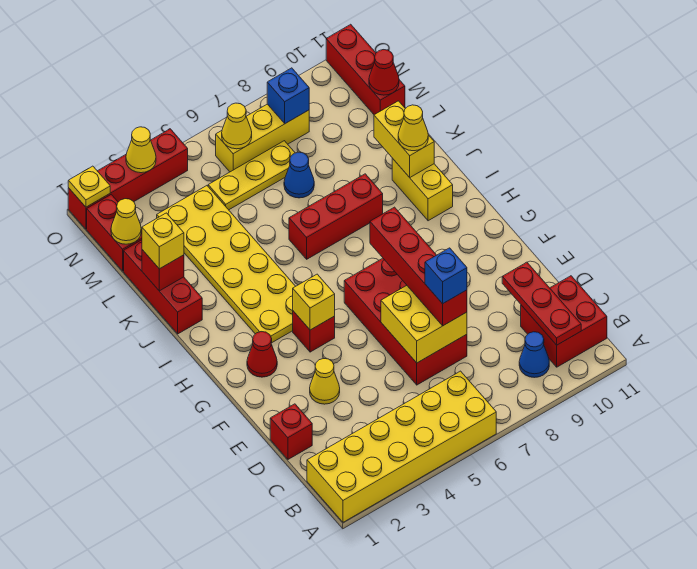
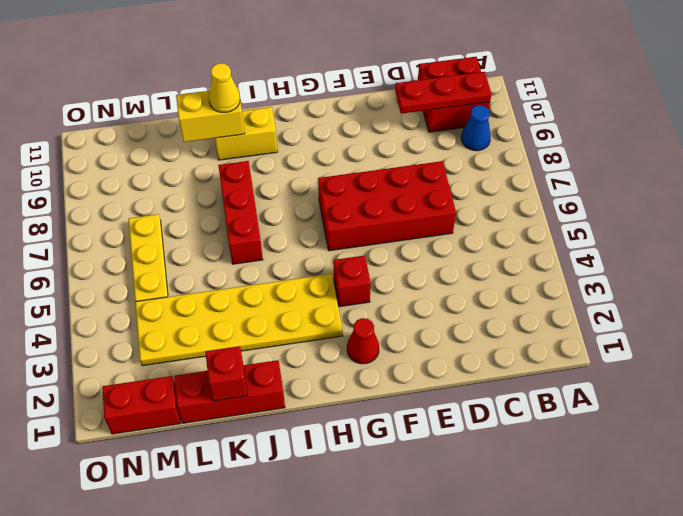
none -> yellow 2x6 brick [307,371,496,522]
none -> red 1x1 brick [270,404,312,459]
none -> yellow 1x1 cone [310,358,340,404]
none -> blue 1x1 cone [284,152,314,198]

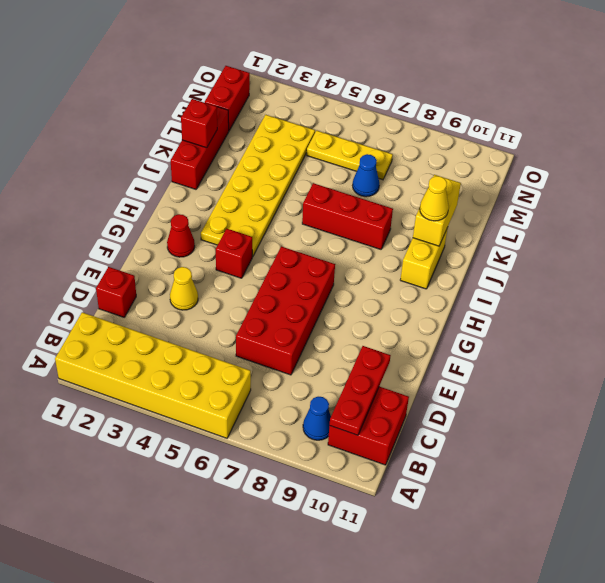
none -> red 1x3 brick [326,24,405,115]
none -> yellow 1x3 brick [216,104,309,172]
none -> red 1x4 brick [68,129,188,229]
none -> yellow 2x2 brick [381,286,467,363]

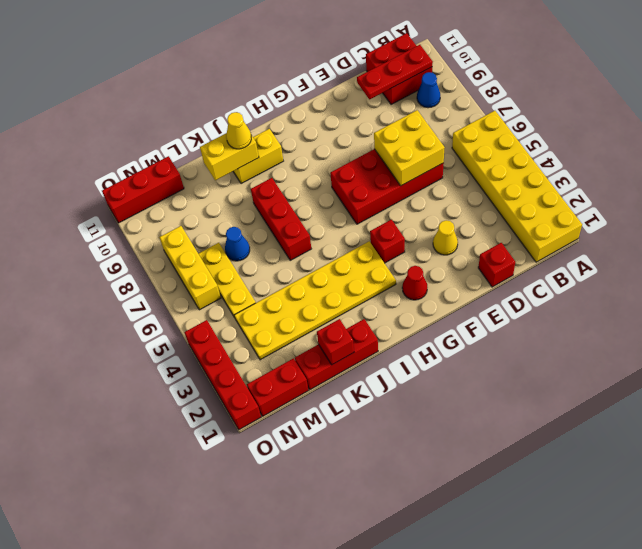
none -> yellow 1x1 brick [293,274,335,330]
none -> yellow 1x1 cone [111,199,141,244]
none -> red 1x1 cone [369,50,399,95]
none -> yellow 1x1 cone [222,103,252,149]

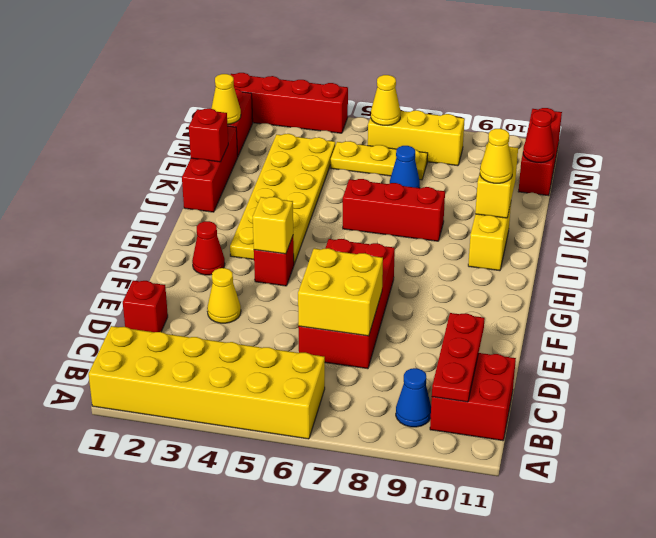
none -> blue 1x1 brick [267,68,309,124]
none -> yellow 1x1 plate [68,166,110,207]
none -> yellow 1x1 cone [126,127,156,173]
none -> red 1x4 brick [370,207,467,326]

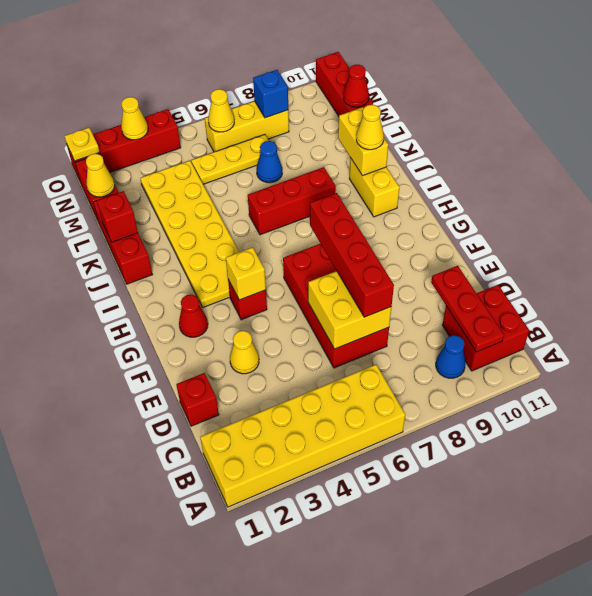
none -> yellow 1x1 brick [142,213,184,269]
none -> blue 1x1 brick [425,248,467,304]

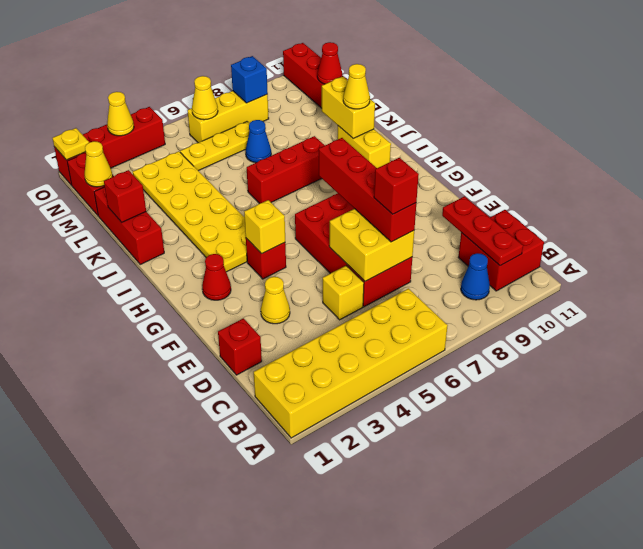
yellow 1x1 brick [323,266,364,320] -> yellow 1x1 brick moved to [142,213,184,269]
red 1x1 brick [374,158,419,214] -> blue 1x1 brick [425,248,467,304]

